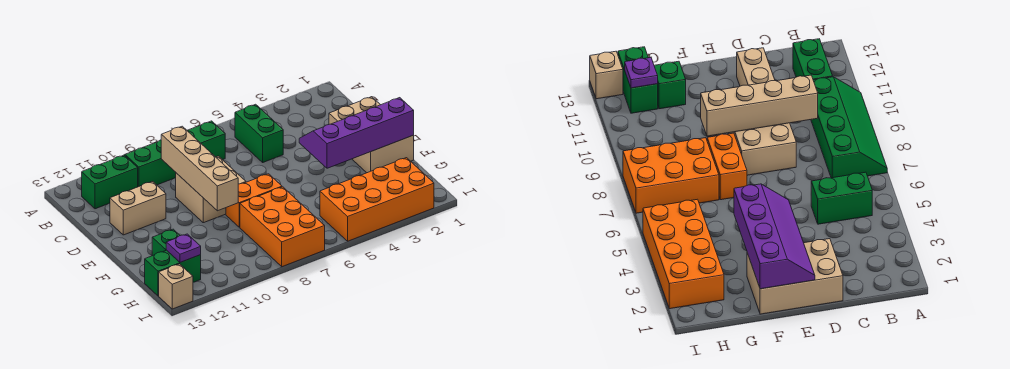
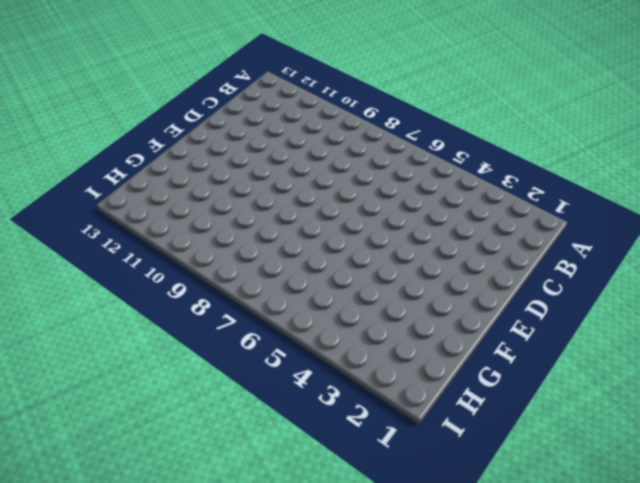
none -> green 2x4 slope [125,121,225,187]
none -> green 1x2 brick [235,104,283,162]
none -> green 1x2 brick [82,155,138,209]

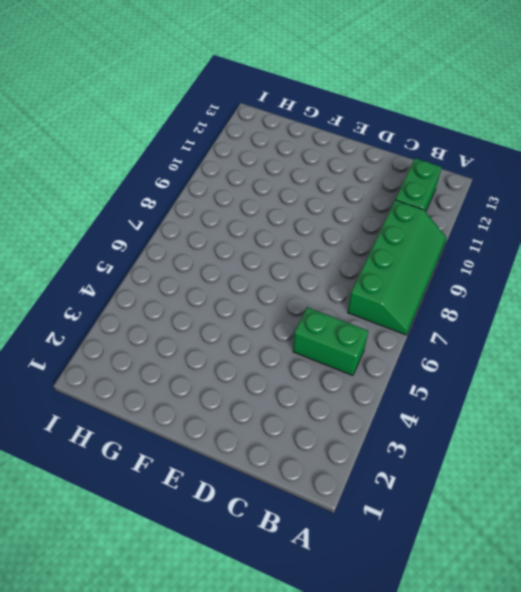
none -> tan 2x3 brick [329,97,414,173]
none -> tan 2x2 brick [176,156,246,223]
none -> tan 1x2 brick [110,182,166,235]

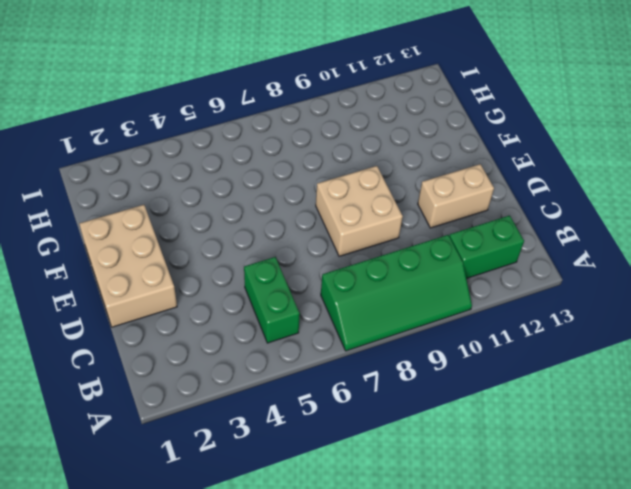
none -> orange 1x2 brick [226,174,282,227]
none -> orange 2x3 brick [240,187,325,267]
none -> green 1x1 brick [152,229,180,256]

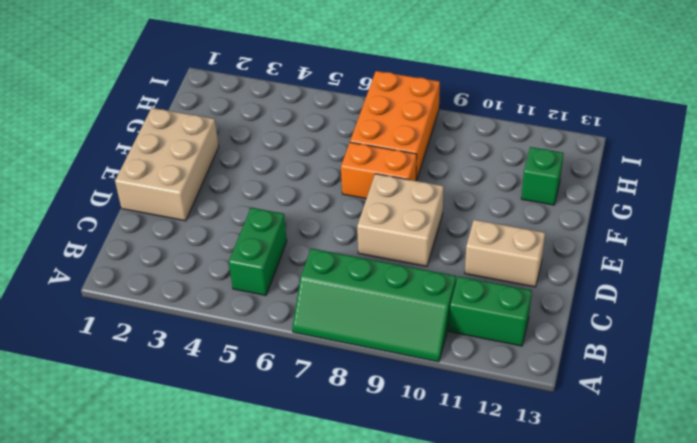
none -> orange 2x4 brick [320,158,434,241]
none -> green 1x2 brick [145,250,201,296]
none -> tan 1x1 brick [159,264,193,309]

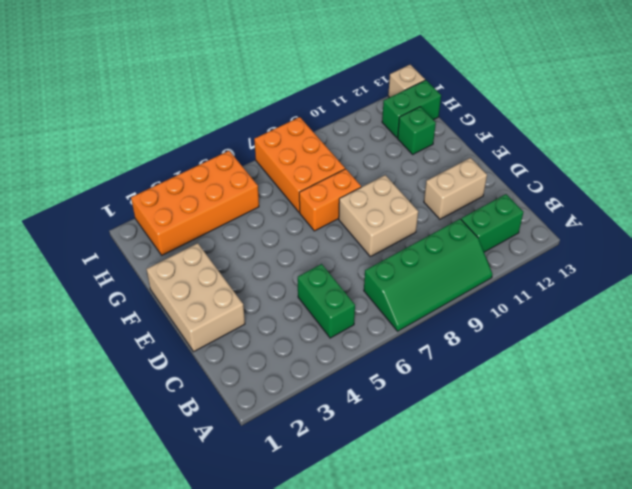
none -> tan 1x4 brick [161,126,238,211]
none -> purple 2x4 slope [299,98,414,168]
none -> purple 1x1 plate [166,234,201,262]

